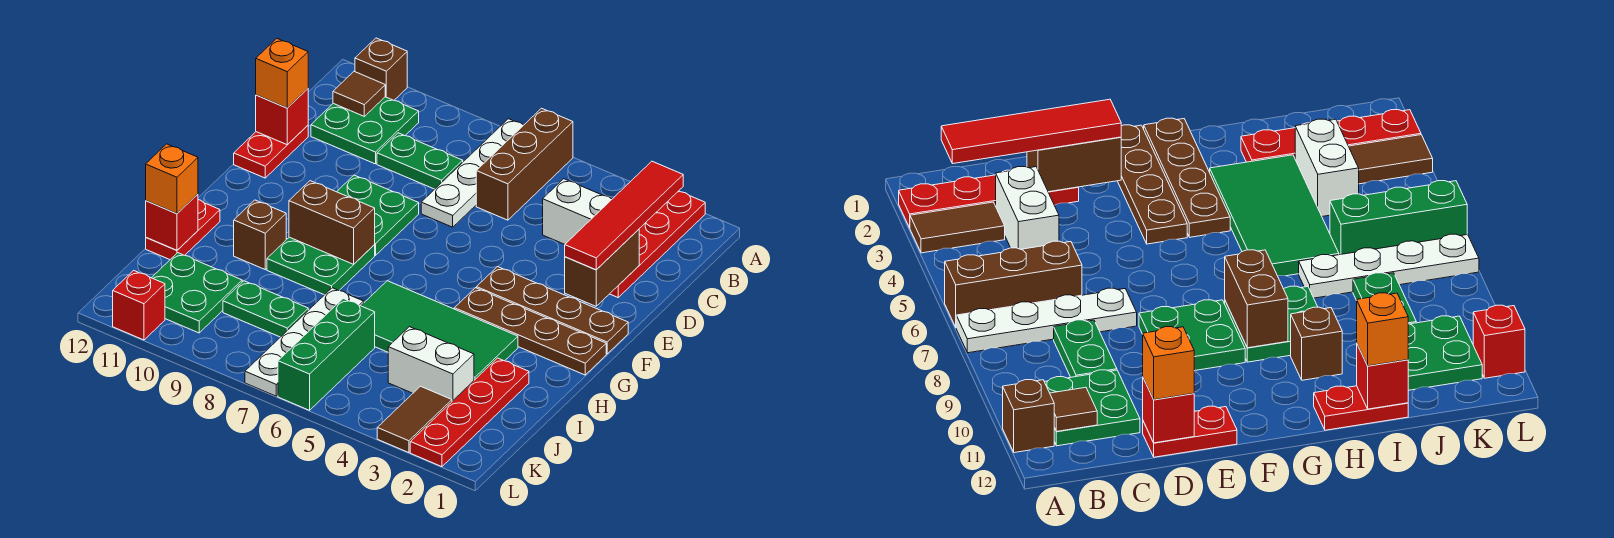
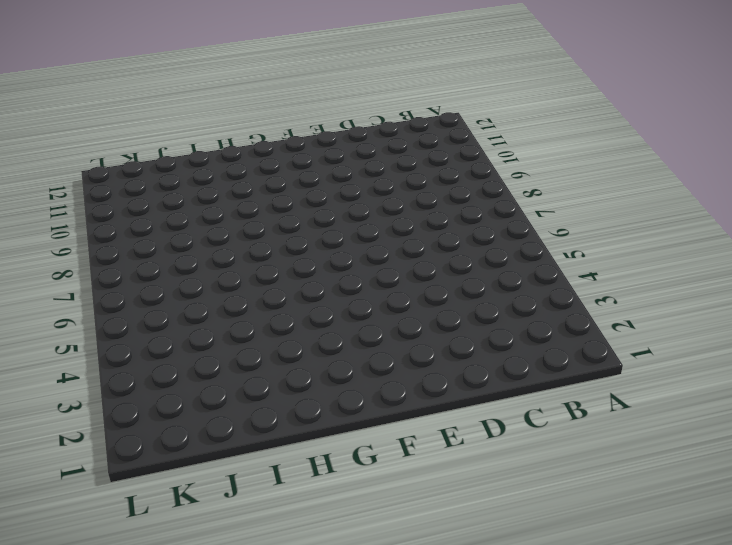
none -> red 1x4 plate [610,191,705,297]
none -> brown 1x2 tile [910,202,1005,253]
none -> brown 1x3 brick [476,108,573,220]
none -> white 1x4 plate [421,119,523,227]

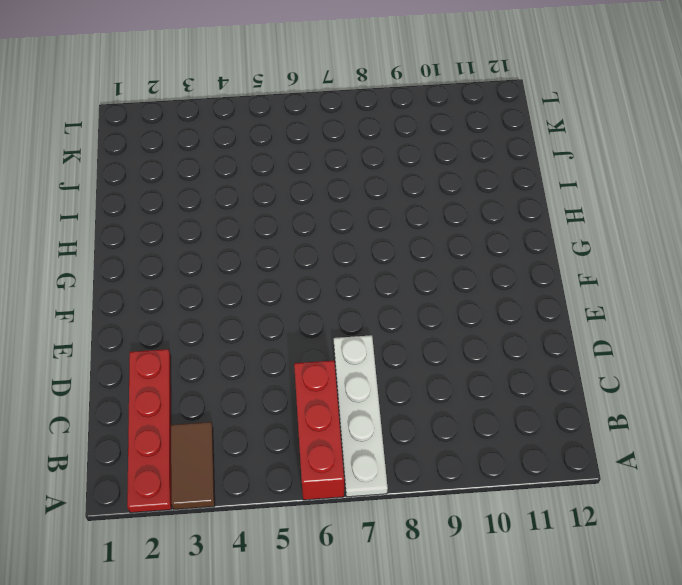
red 1x3 brick [294,361,344,500] -> brown 1x3 brick [476,108,573,220]
none -> brown 1x1 brick [355,38,407,100]
none -> green 2x2 plate [311,97,419,164]
none -> white 1x2 brick [543,179,612,244]
none -> green 1x2 plate [377,133,463,189]

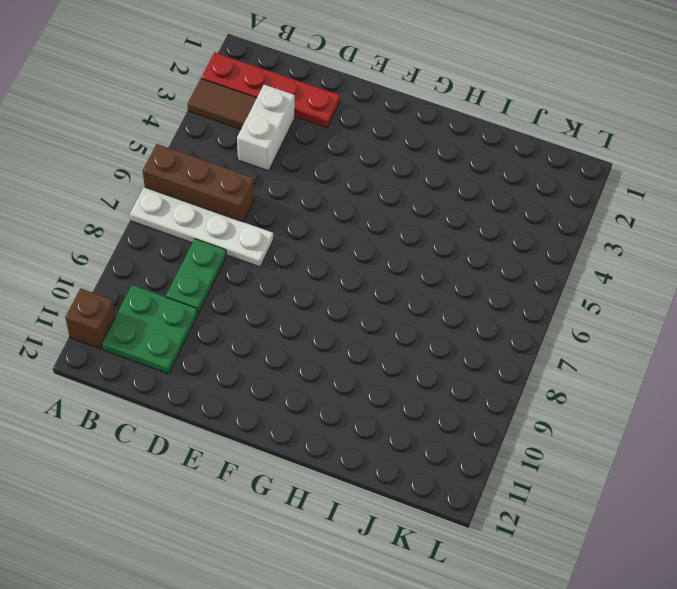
none -> red 1x2 plate [234,125,308,178]
none -> green 2x2 plate [337,175,419,255]
none -> brown 1x4 plate [477,267,628,354]
none -> brown 1x4 plate [454,288,606,375]

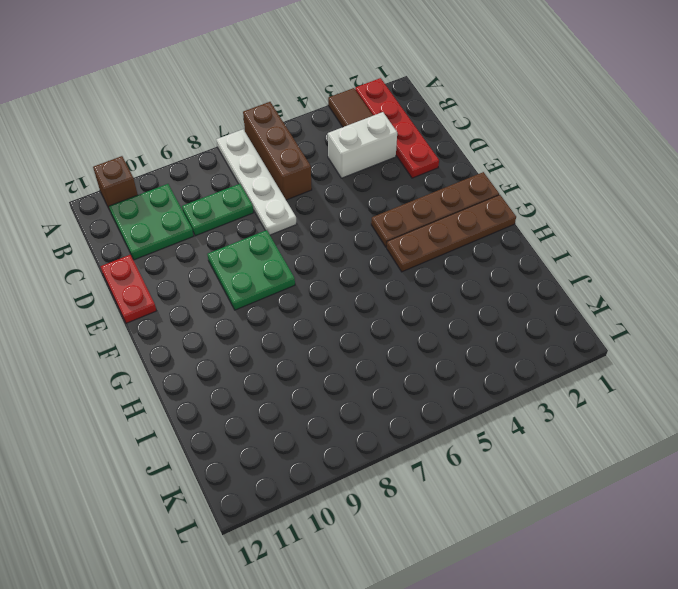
none -> green 2x2 plate [267,237,375,295]
none -> green 2x4 tile [361,281,518,380]
none -> brown 1x1 brick [234,200,286,269]
none -> red 1x2 plate [146,200,220,260]

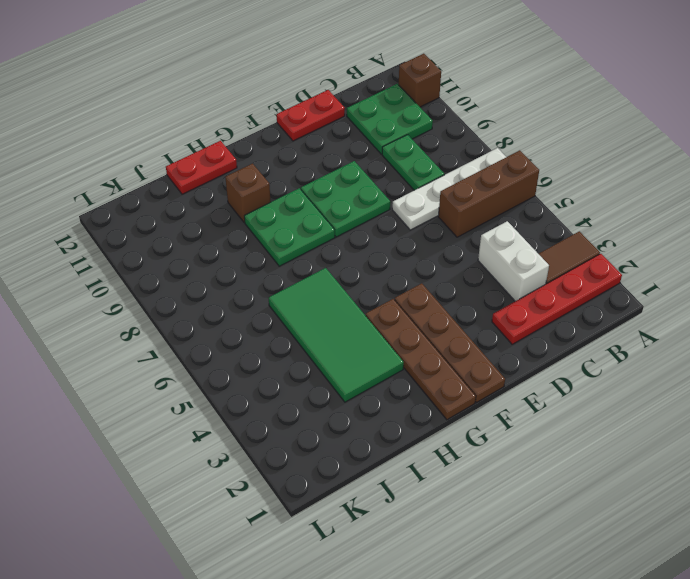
none -> red 1x4 plate [410,358,529,467]
none -> white 1x4 plate [245,288,364,396]
none -> white 1x2 brick [388,327,474,401]
none -> green 1x3 brick [278,299,375,410]

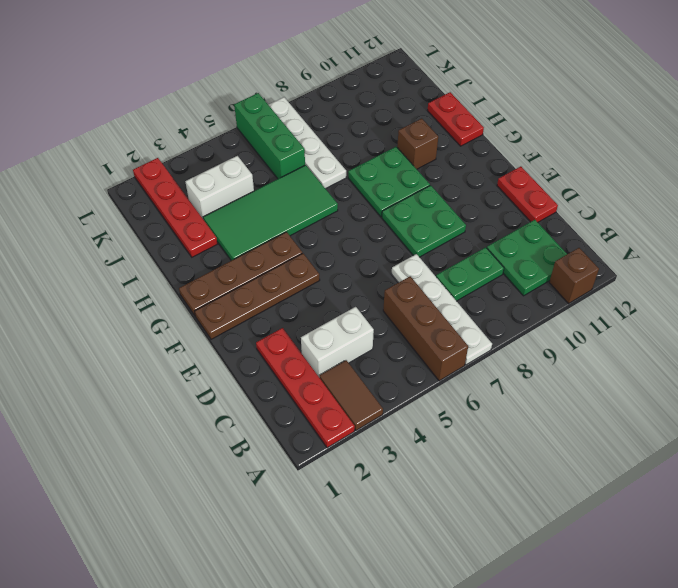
none -> green 1x2 plate [223,281,308,337]
none -> green 2x2 plate [152,253,242,333]
none -> brown 1x2 tile [377,386,452,453]
none -> red 1x1 brick [113,270,165,340]

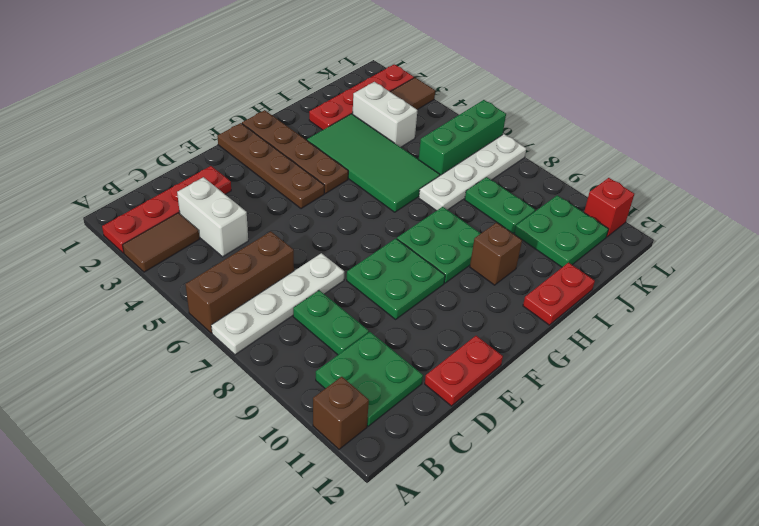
none -> brown 1x1 tile [333,72,385,116]
none -> brown 1x2 brick [565,229,639,306]
none -> red 1x1 brick [256,89,308,145]
none -> brown 1x2 brick [289,181,375,264]

